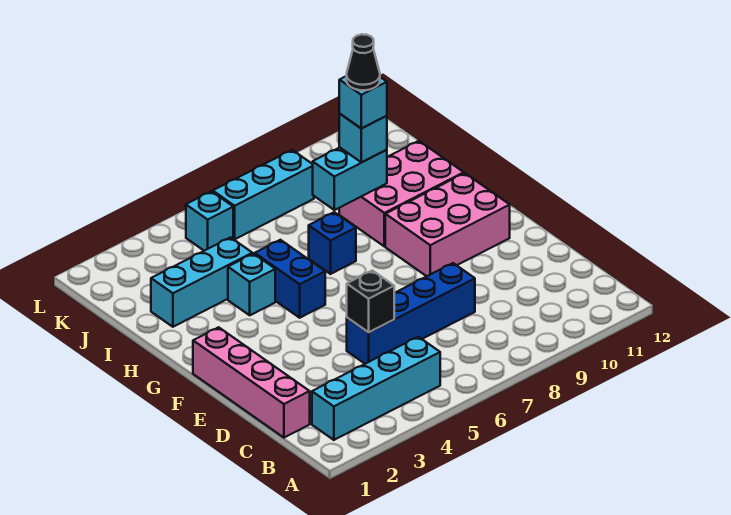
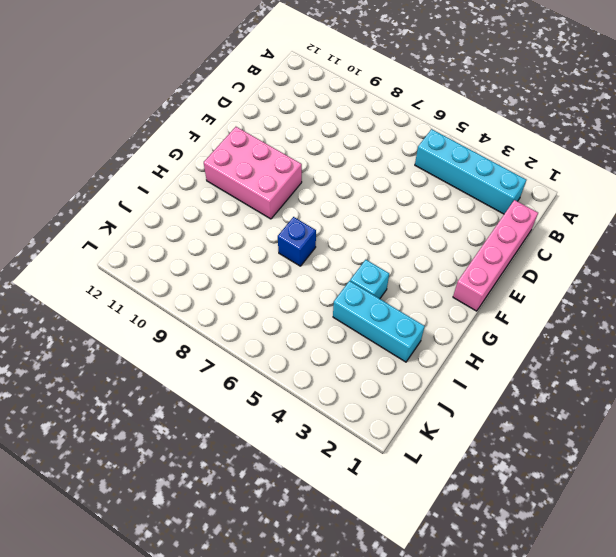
none -> blue 1x4 brick [347,263,475,364]
none -> blue 1x2 brick [255,240,325,318]
none -> pink 2x3 brick [339,141,464,246]

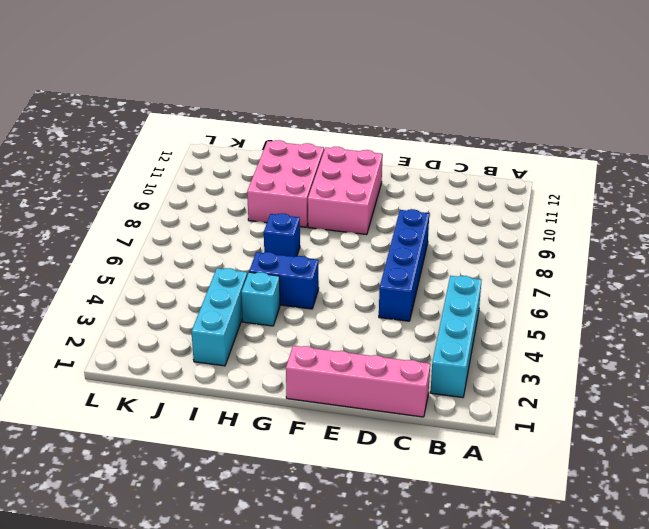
none -> cyan 1x1 brick [186,191,233,251]
none -> cyan 1x3 brick [213,150,314,239]
none -> black 1x1 brick [347,270,394,332]

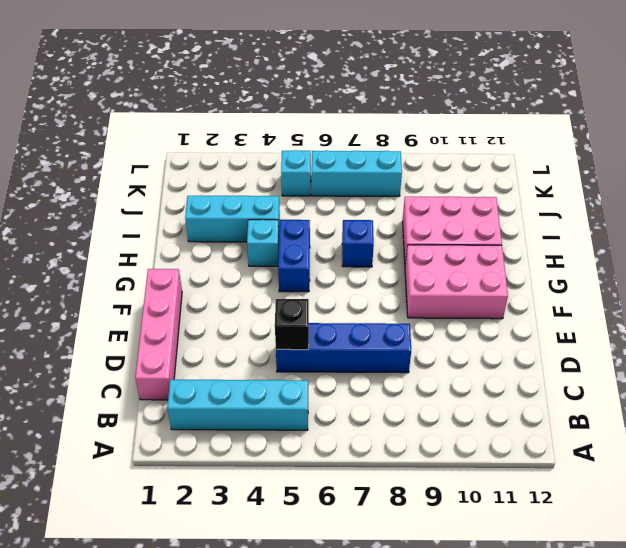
none -> cyan 1x2 brick [313,147,387,210]
none -> cyan 1x1 brick [339,114,387,162]
none -> cyan 1x1 brick [339,76,387,128]

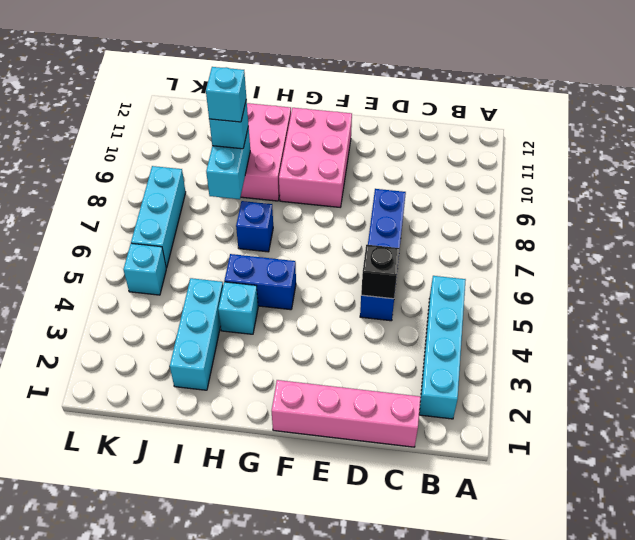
none -> black 1x1 cone [346,34,380,90]

